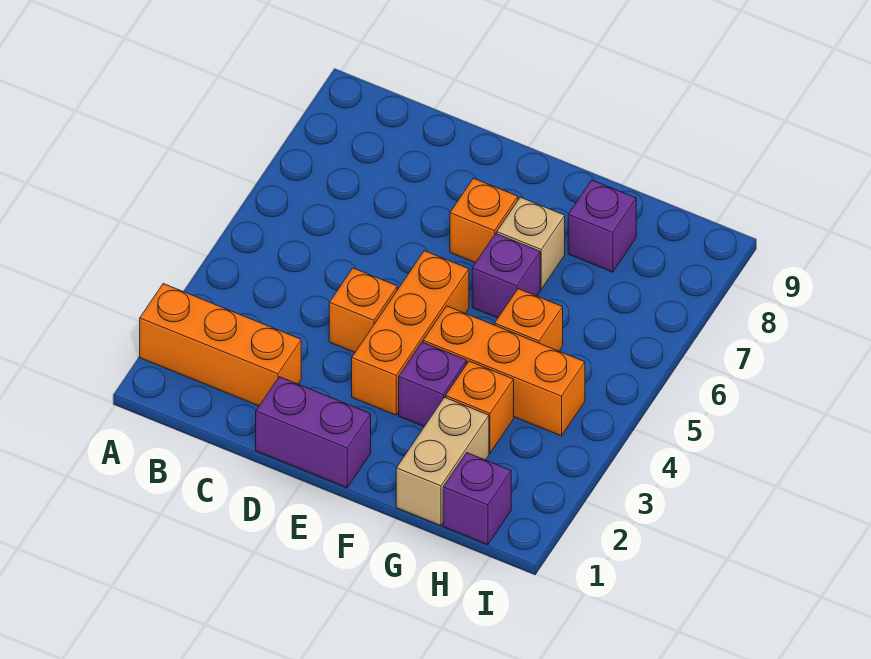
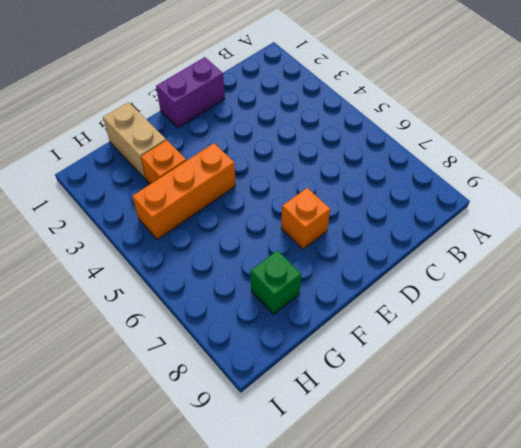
green 1x1 brick [251,250,301,314] -> purple 1x1 brick [568,180,636,272]
none -> orange 1x3 brick [140,284,301,406]
none -> orange 1x1 brick [329,268,397,352]
none -> orange 1x3 brick [352,251,469,415]

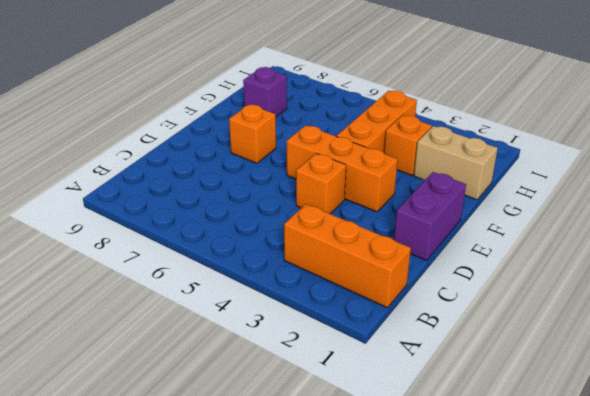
orange 1x3 brick [284,204,411,308] -> orange 1x3 brick turned to [140,284,301,406]
none -> purple 1x1 brick [399,342,467,427]
none -> purple 1x1 brick [472,234,540,318]
none -> tan 1x1 brick [497,197,565,289]

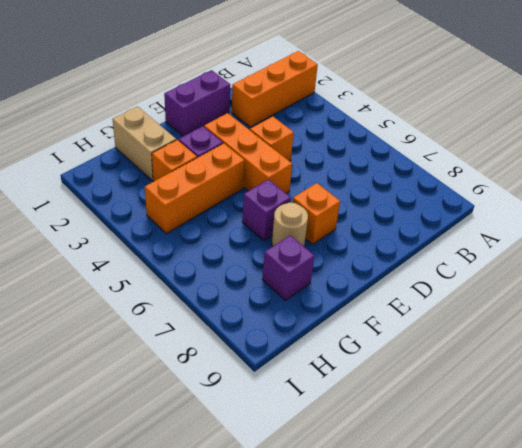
tan 1x1 round brick [272,203,308,246] -> tan 1x1 brick [497,197,565,289]
none -> orange 1x1 brick [495,289,563,351]
none -> purple 1x1 brick [443,453,511,545]

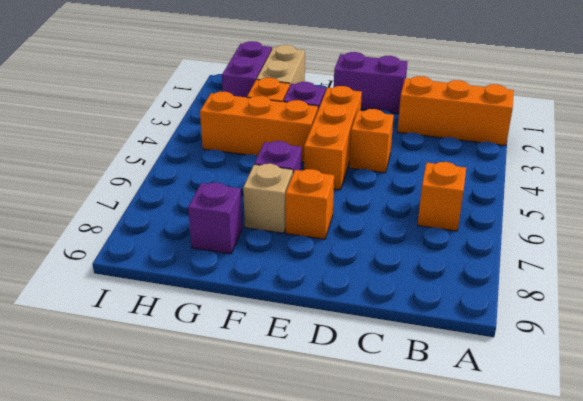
orange 1x1 brick [418,162,466,231] -> orange 1x1 brick moved to [495,289,563,351]
purple 1x2 brick [222,41,272,97] -> purple 1x1 brick [443,453,511,545]

